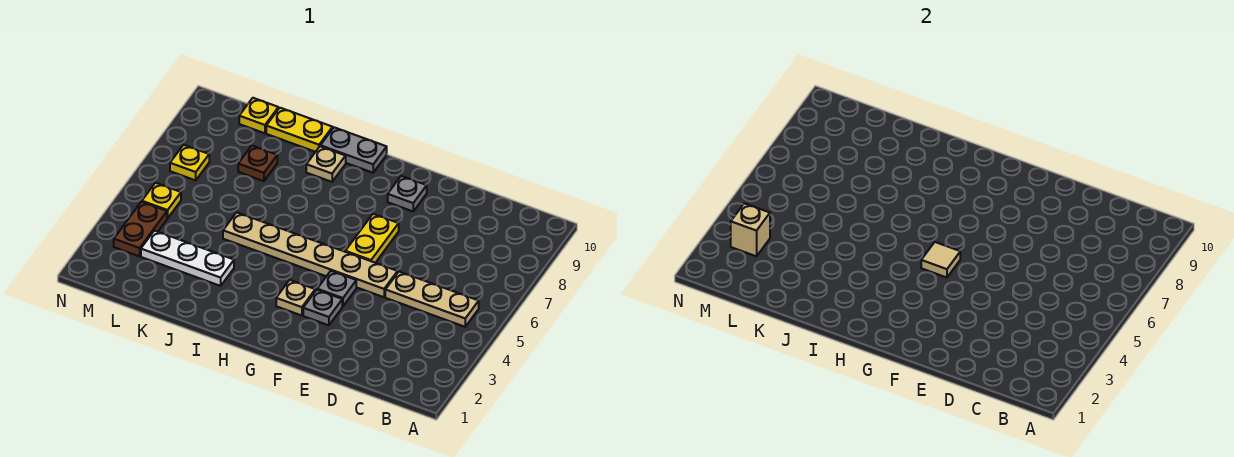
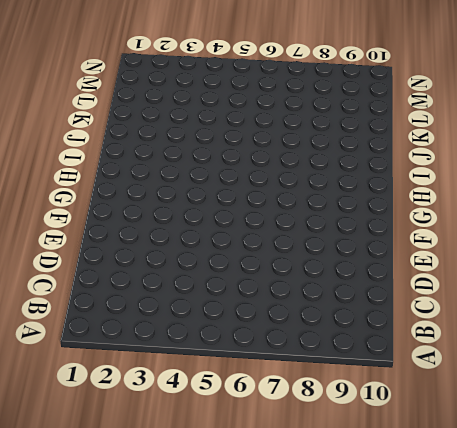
none -> tan 1x3 plate [385,272,479,327]
none -> tan 1x6 plate [223,212,398,297]
none -> grey 1x1 plate [303,290,342,325]

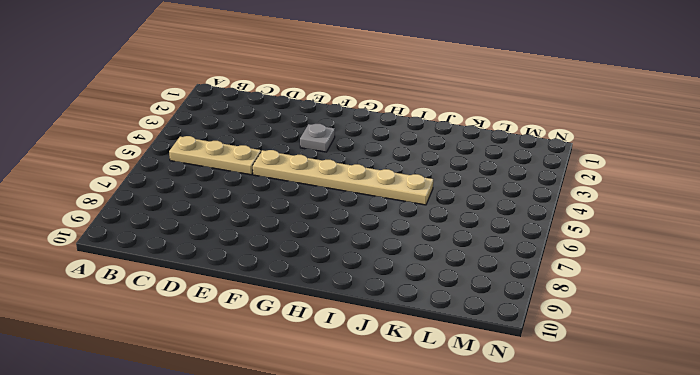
none -> grey 1x1 plate [317,271,356,306]
none -> yellow 1x2 plate [345,214,399,263]
none -> grey 1x1 plate [388,176,427,211]

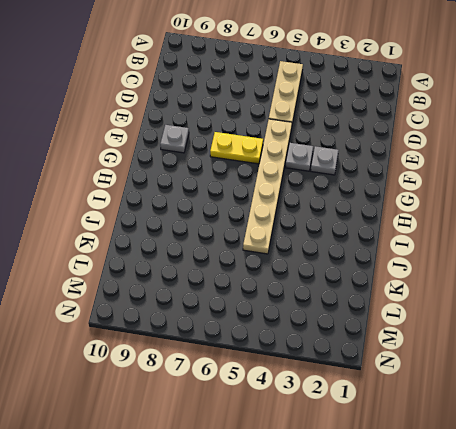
none -> tan 1x1 plate [276,280,315,316]
none -> grey 1x2 plate [320,127,387,173]
none -> tan 1x1 plate [306,146,346,182]

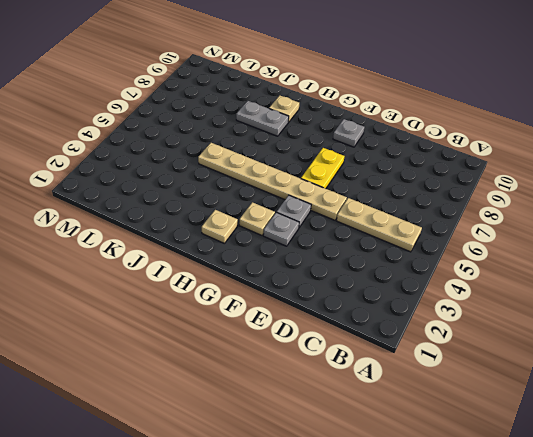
tan 1x1 plate [202,210,238,243] -> none
grey 1x2 plate [236,101,289,136] -> grey 1x2 plate moved to [320,127,387,173]
none -> white 1x3 plate [141,231,234,286]
none -> yellow 1x2 plate [266,108,333,152]
none -> brown 1x1 plate [238,146,277,181]

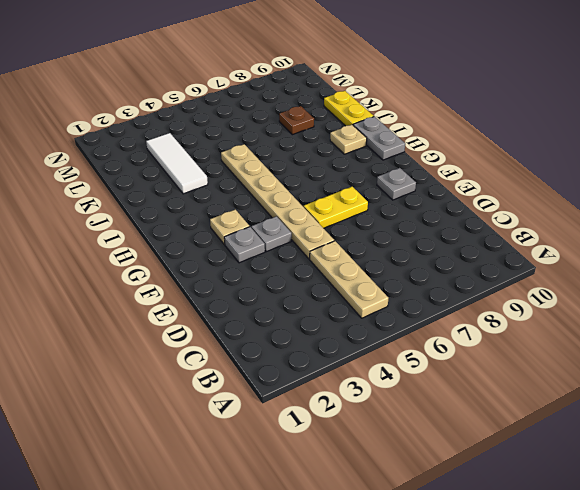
white 1x3 tile [146,133,208,194] -> white 1x3 plate [141,231,234,286]
none -> yellow 1x1 plate [239,98,278,133]
none -> brown 1x2 plate [114,202,167,256]
none -> yellow 1x1 plate [142,183,181,218]

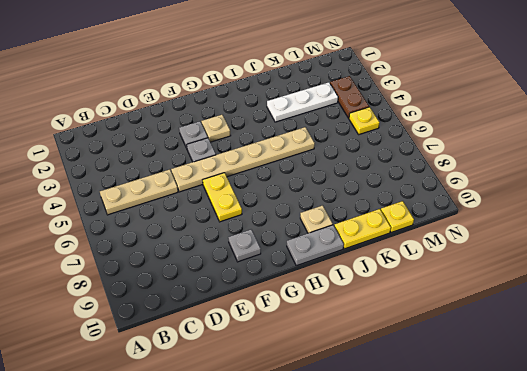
none -> brown 1x1 plate [238,146,277,181]
none -> yellow 1x1 plate [170,145,209,180]
none -> tan 1x1 tile [921,242,960,278]

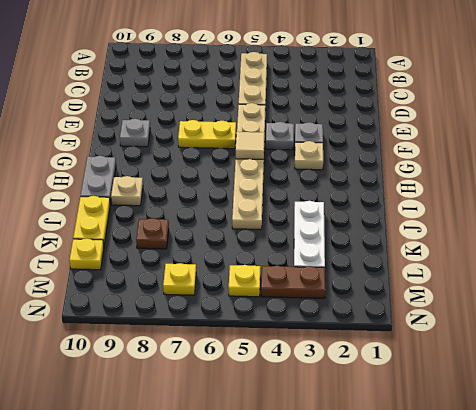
none -> tan 1x1 brick [731,203,770,256]

